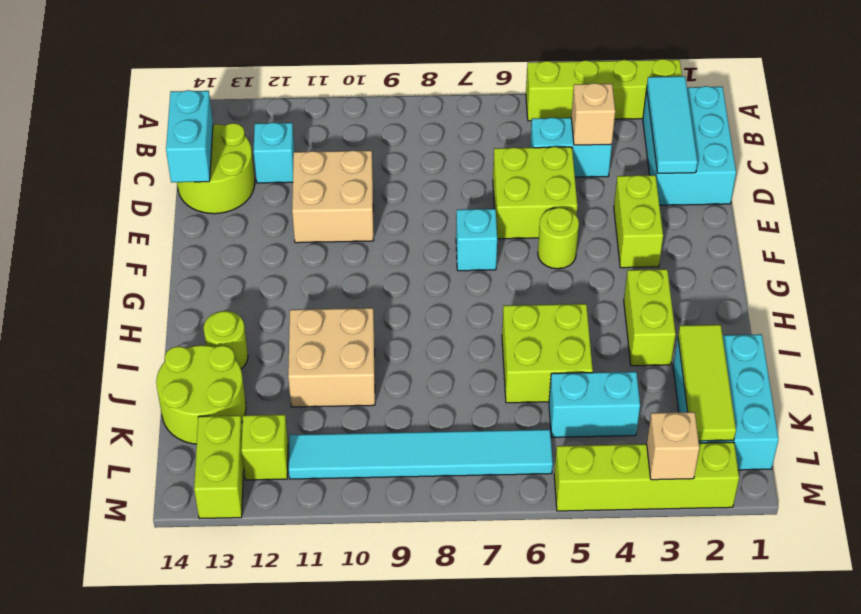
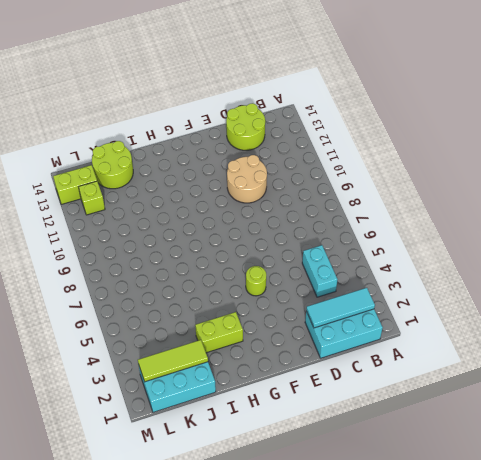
tan 2x2 round brick [227,155,267,203] -> tan 2x2 brick [292,150,374,243]
none -> lime 1x4 brick [526,59,682,121]
none -> cyan 1x1 brick [254,122,295,183]
none -> lime 2x2 brick [493,147,577,239]

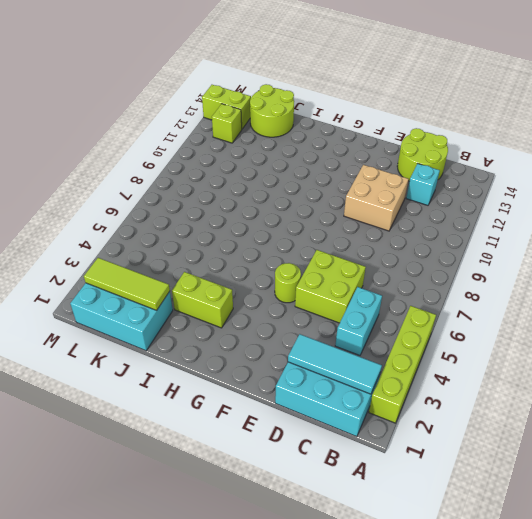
none -> lime 1x2 brick [614,175,663,268]
none -> cyan 1x1 brick [456,209,497,271]
none -> lime 2x2 brick [502,304,593,403]

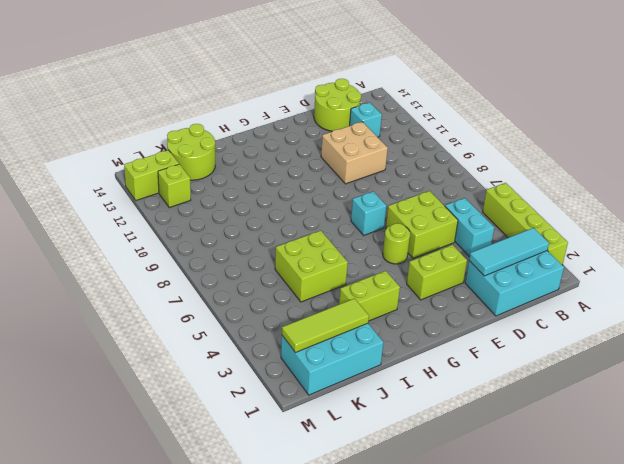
none -> tan 2x2 brick [288,308,375,407]
none -> lime 1x1 round brick [203,311,248,369]
none -> cyan 1x2 brick [549,372,640,437]

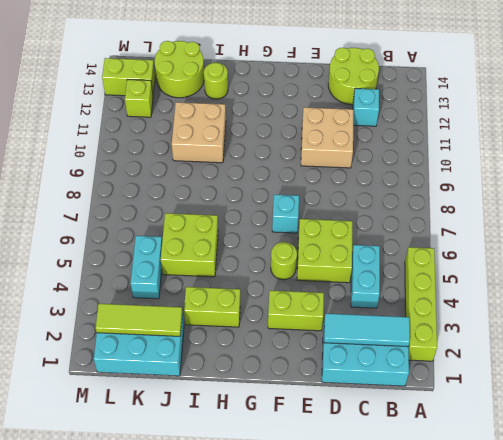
none -> cyan 1x6 tile [289,430,553,479]
none -> lime 1x4 brick [554,442,739,511]
none -> tan 1x1 brick [571,83,615,145]

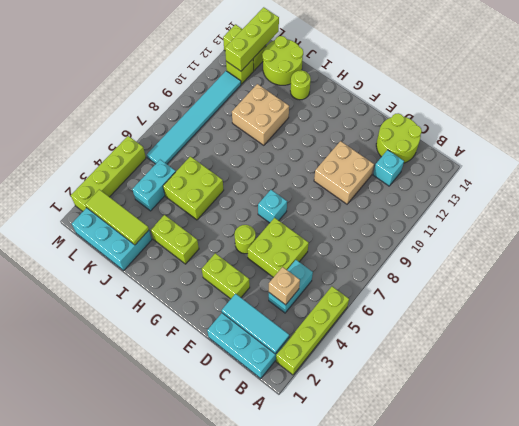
lime 1x3 brick [225,7,279,71] -> none
none -> cyan 1x2 brick [166,90,213,182]
none -> tan 1x1 brick [647,412,699,480]

